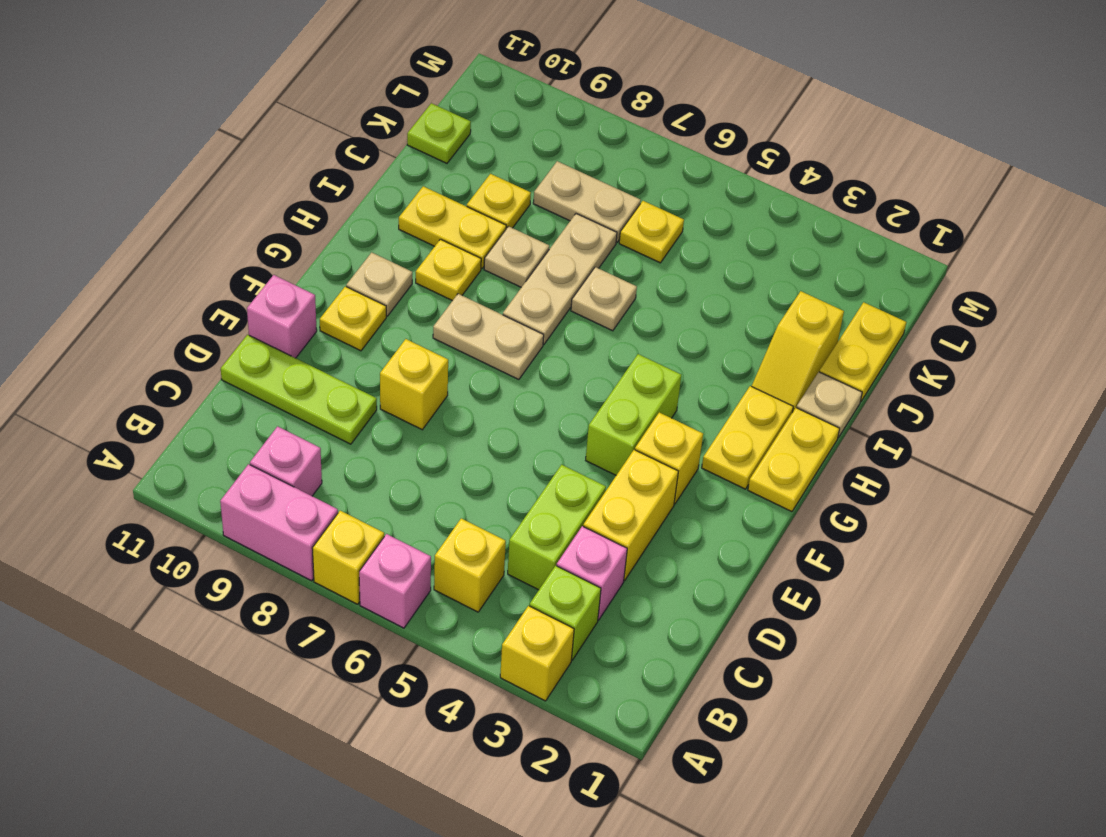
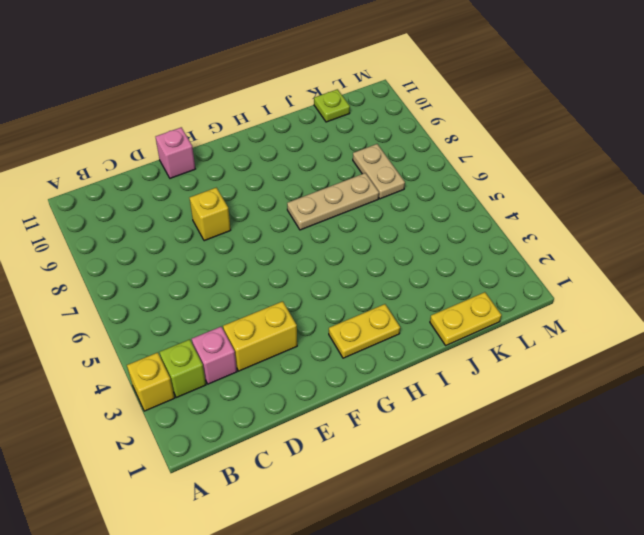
none -> pink 1x1 brick [359,534,431,628]
none -> yellow 1x1 brick [312,511,384,604]
none -> pink 1x2 brick [220,464,338,581]
none -> yellow 1x1 brick [434,518,506,612]

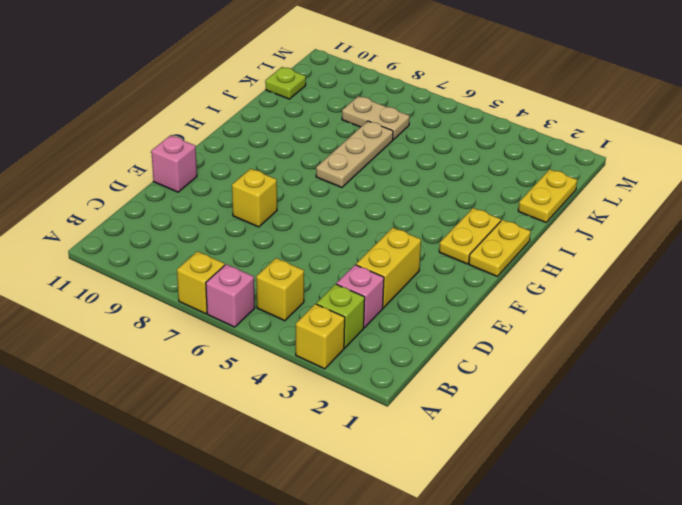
none -> pink 1x2 brick [220,464,338,581]
none -> pink 1x1 brick [250,426,322,496]
none -> lime 1x2 brick [508,465,606,590]
none -> lime 1x3 plate [221,335,377,444]

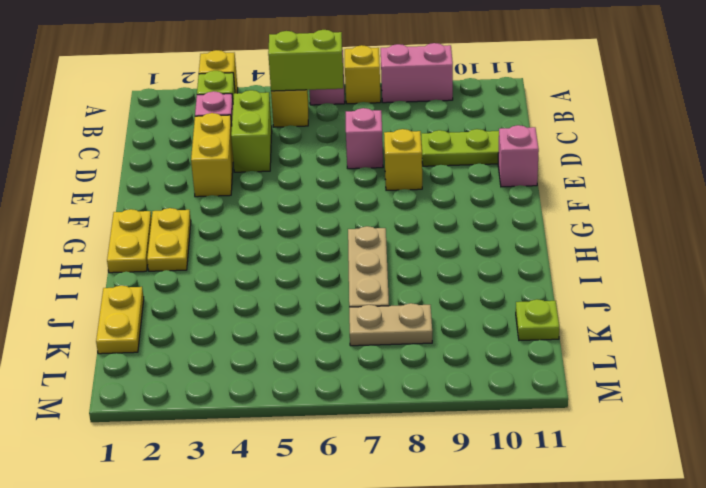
lime 1x2 brick [268,30,343,91] -> lime 1x2 brick turned to [586,354,681,475]
pink 1x1 brick [346,108,383,169] -> pink 1x1 brick moved to [250,426,322,496]
none -> yellow 1x1 brick [635,412,703,504]
none -> yellow 1x1 plate [320,286,386,351]
none -> tan 1x2 plate [433,294,544,380]
none -> tan 1x1 plate [346,252,412,316]

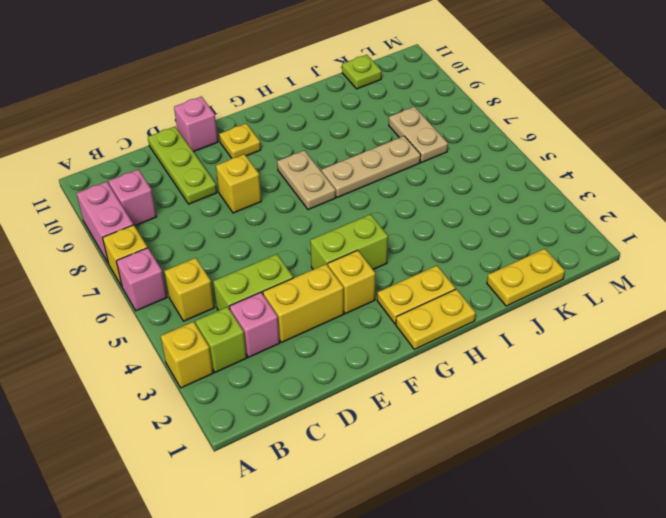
none -> tan 1x1 plate [346,252,412,316]
none -> yellow 1x1 plate [416,239,481,301]
none -> tan 1x1 plate [797,372,862,438]
none -> yellow 1x2 slope [752,291,844,411]

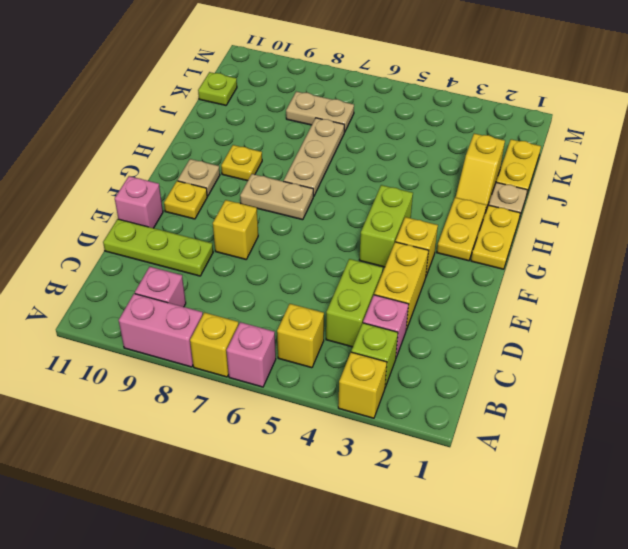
none -> tan 1x1 plate [571,267,637,331]
none -> tan 1x1 plate [484,226,549,287]
none -> yellow 1x2 plate [399,186,506,269]
none -> yellow 1x1 plate [467,174,531,229]

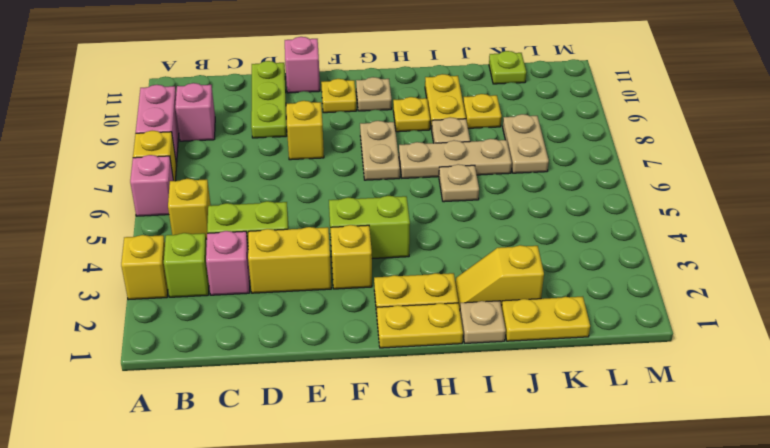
none -> yellow 1x1 plate [619,201,684,263]

